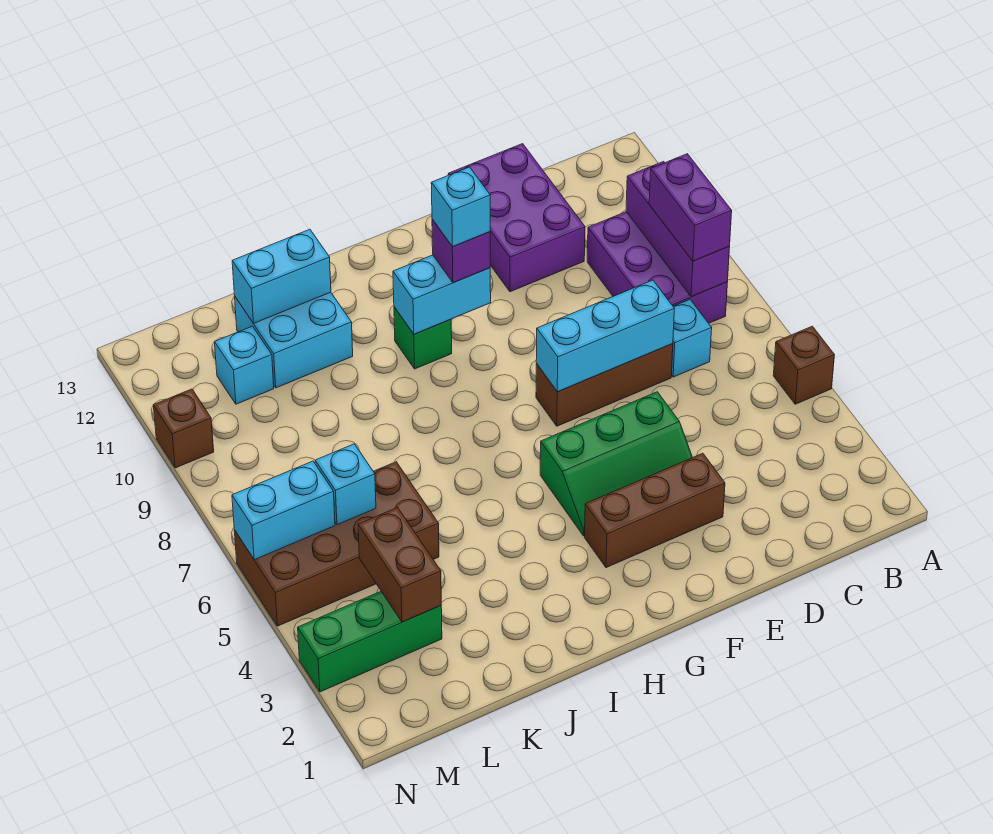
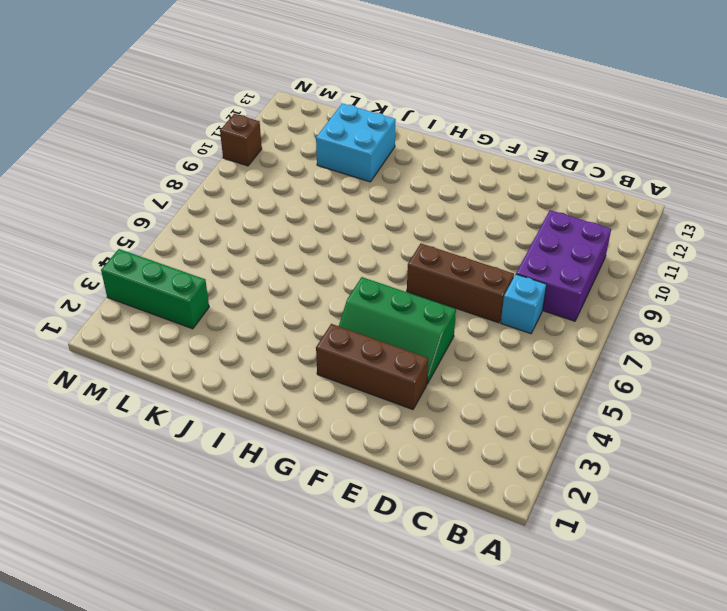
none -> brown 1x1 brick [773,326,834,404]
none -> purple 2x3 brick [448,144,585,292]
none -> green 1x1 brick [394,307,452,369]

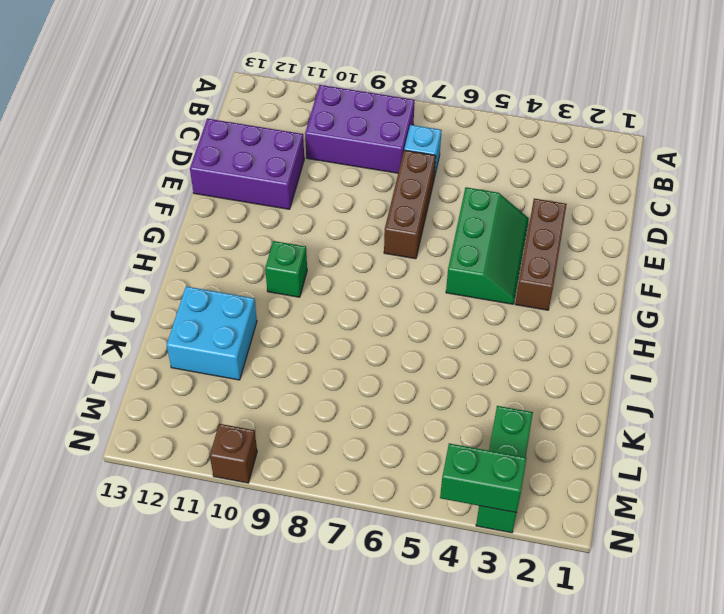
green 1x2 brick [440,443,526,513] -> none
none -> brown 1x1 brick [773,326,834,404]
none -> brown 2x4 brick [234,462,439,626]
none -> cyan 1x1 brick [215,326,274,404]

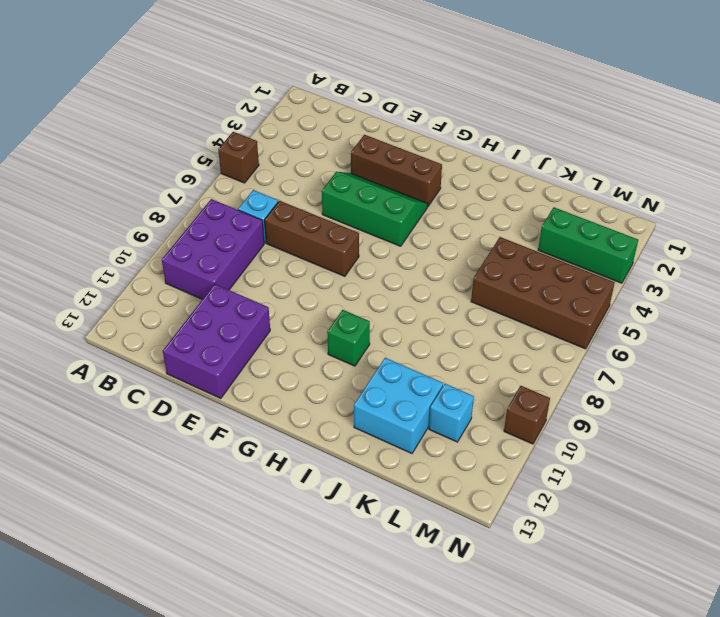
none -> purple 1x3 brick [626,162,730,297]
none -> cyan 1x3 brick [536,280,674,392]
none -> cyan 1x2 brick [393,255,491,334]

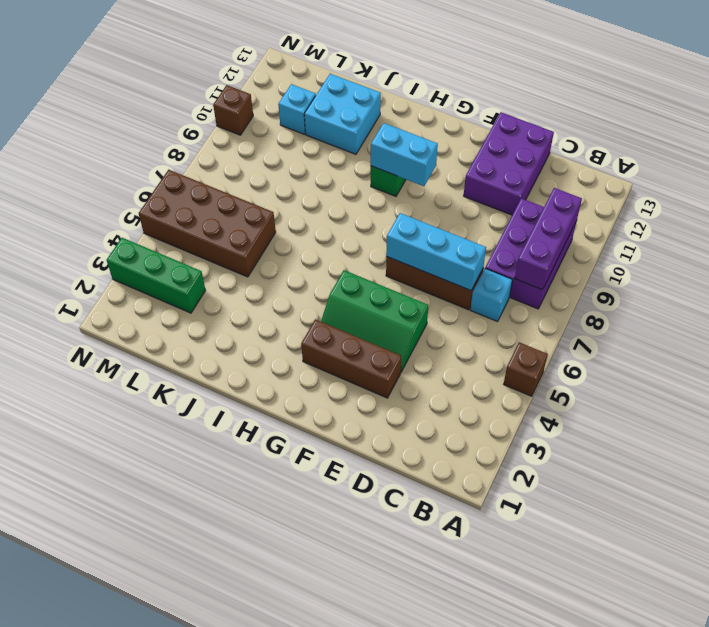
none -> cyan 1x2 brick [232,229,331,323]
none -> brown 1x2 brick [358,508,441,622]
none -> cyan 1x1 brick [315,444,376,525]

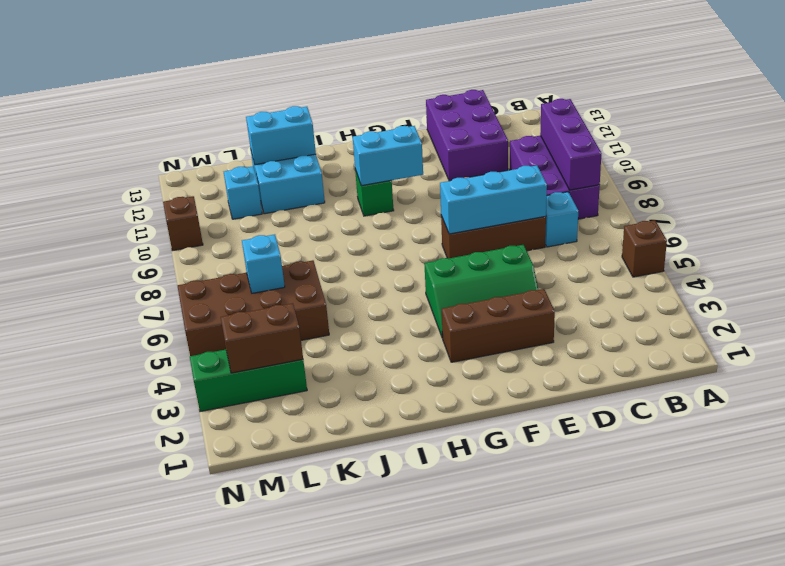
brown 1x2 brick [221,303,303,373] -> brown 1x2 brick turned to [358,508,441,622]
none -> cyan 1x2 brick [232,461,335,560]
none -> purple 1x2 brick [649,154,732,261]
none -> purple 1x1 brick [432,219,490,283]

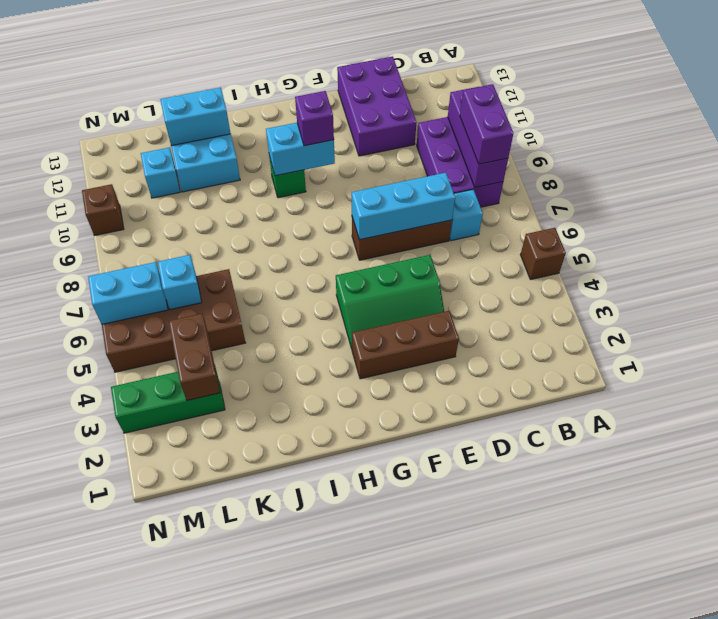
none -> cyan 1x1 brick [431,167,490,247]

